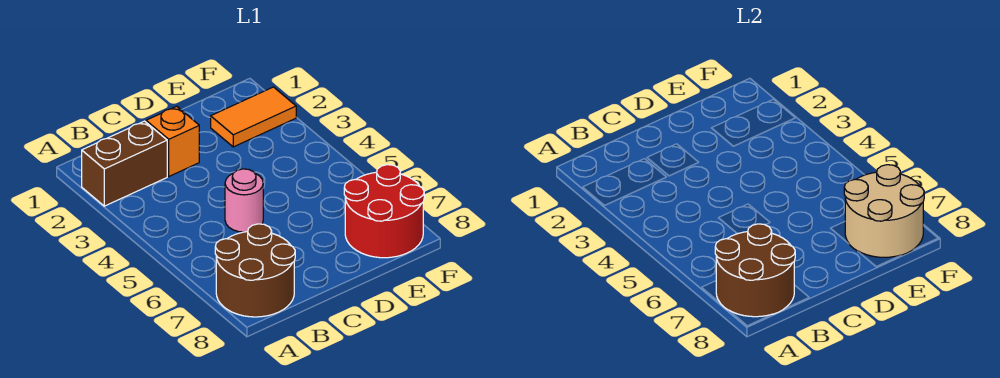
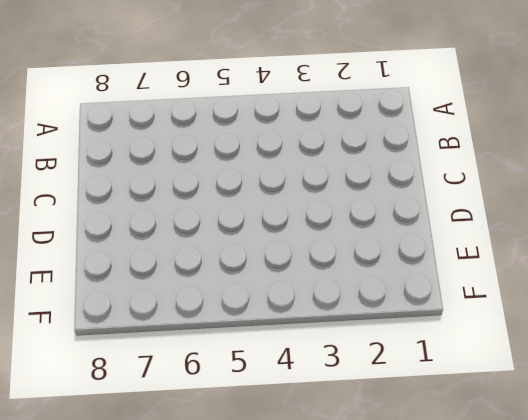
none -> brown 1x2 brick [82,121,167,206]
none -> brown 2x2 round brick [215,224,295,317]

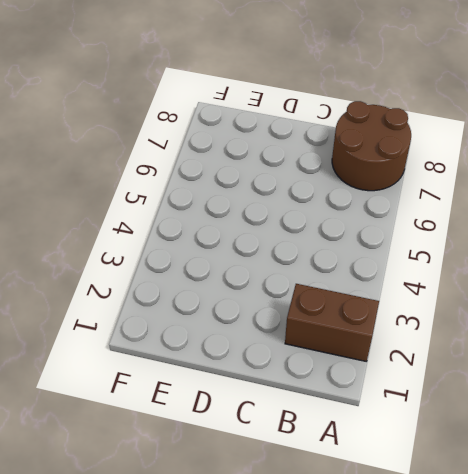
none -> orange 1x1 brick [146,106,199,176]
none -> pink 1x1 round brick [225,169,263,232]

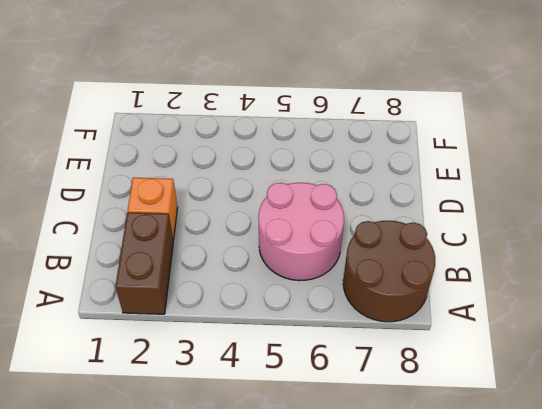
pink 2x2 round brick [258,183,344,281] -> pink 1x1 round brick [225,169,263,232]
none -> orange 1x2 tile [211,87,296,147]
none -> red 2x2 round brick [344,165,424,258]

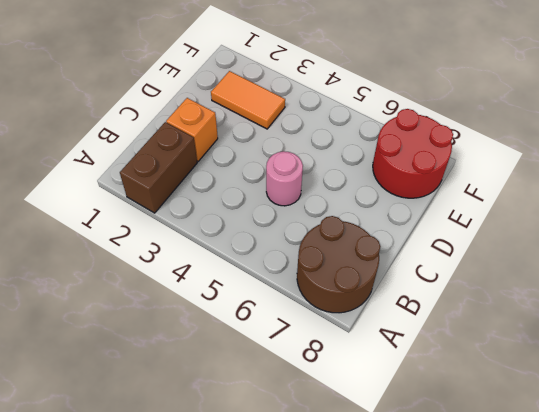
orange 1x2 tile [211,71,285,129] -> orange 1x2 tile turned to [211,87,296,147]
none -> brown 2x2 round brick [715,224,795,317]
none -> tan 2x2 round brick [844,165,924,257]

